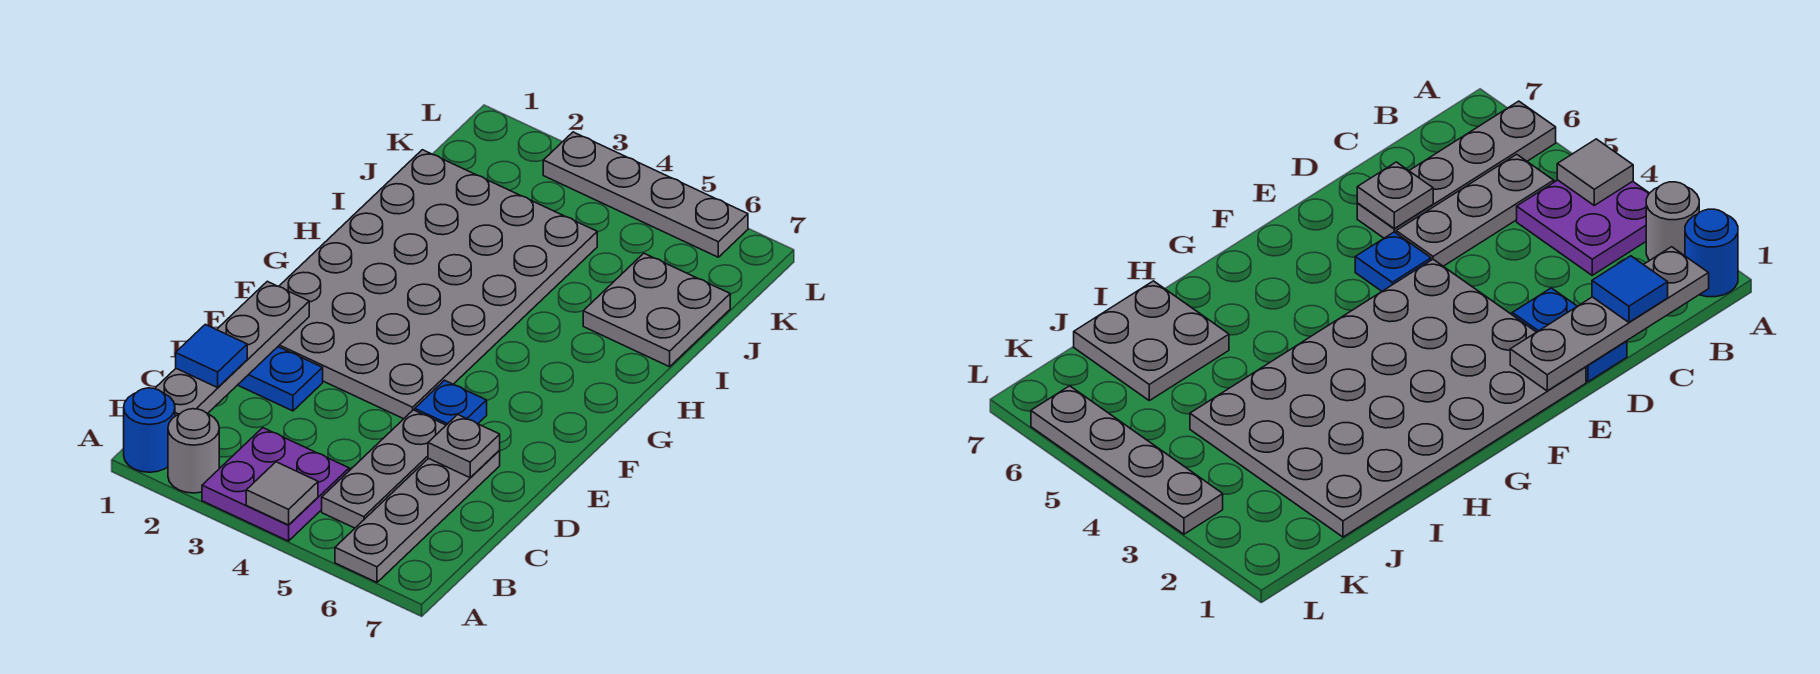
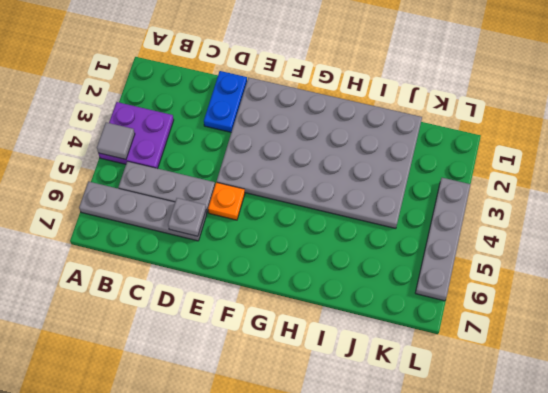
orange 1x1 plate [208,182,245,220] -> blue 1x1 plate [415,380,487,425]
none -> blue 1x1 round brick [124,388,175,472]
none -> grey 1x1 round brick [168,409,219,493]
none -> grey 2x2 plate [583,253,730,367]

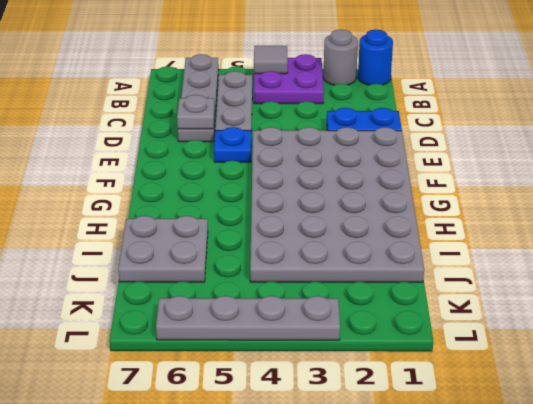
none -> grey 1x4 plate [155,281,309,416]
none -> blue 1x1 tile [176,325,247,388]

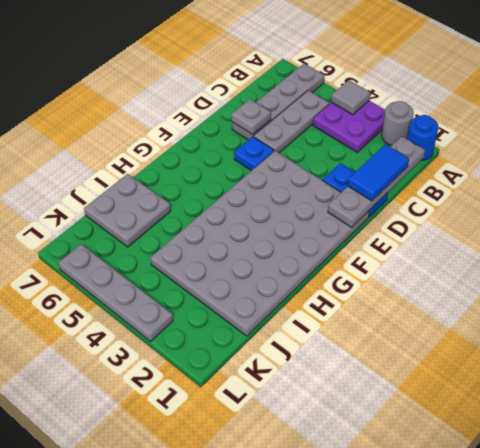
blue 1x2 tile [348,144,409,201] -> blue 1x1 tile [176,325,247,388]

